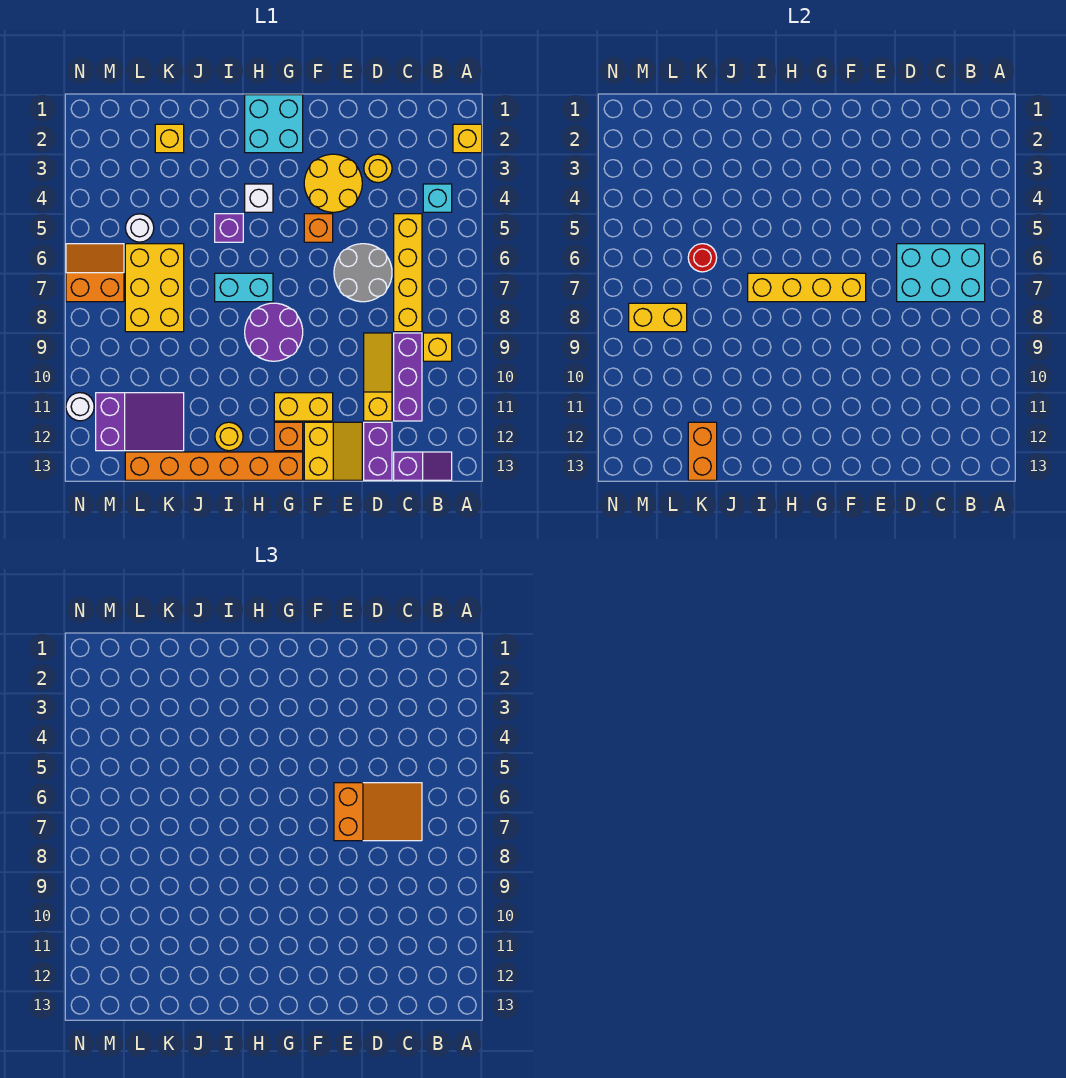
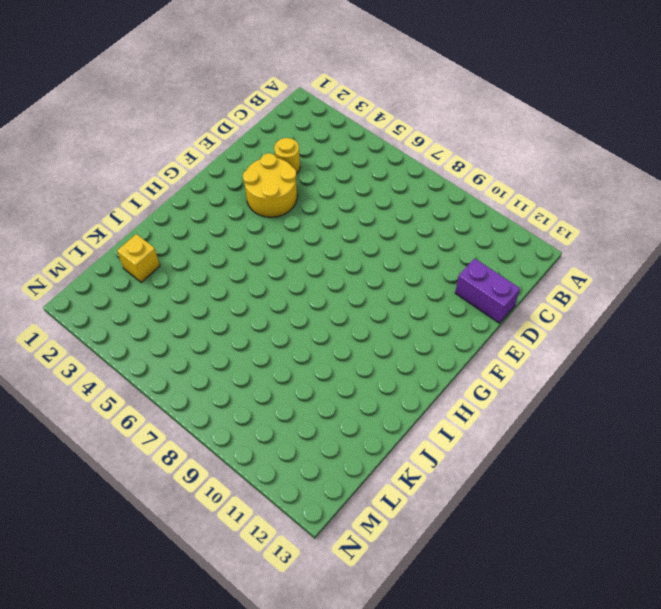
none -> yellow 1x1 brick [453,124,482,153]
none -> cyan 1x1 brick [423,184,452,212]
none -> yellow 1x1 brick [423,333,452,361]
none -> purple 1x2 slope [394,452,452,480]

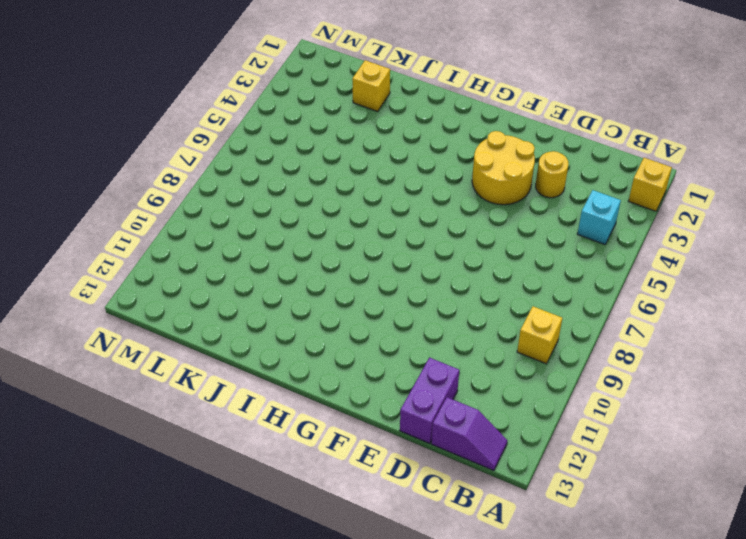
none -> yellow 1x4 brick [394,214,422,332]
none -> purple 1x3 brick [394,333,422,421]
none -> grey 2x2 round brick [334,244,392,302]
none -> yellow 1x3 slope [364,333,392,421]

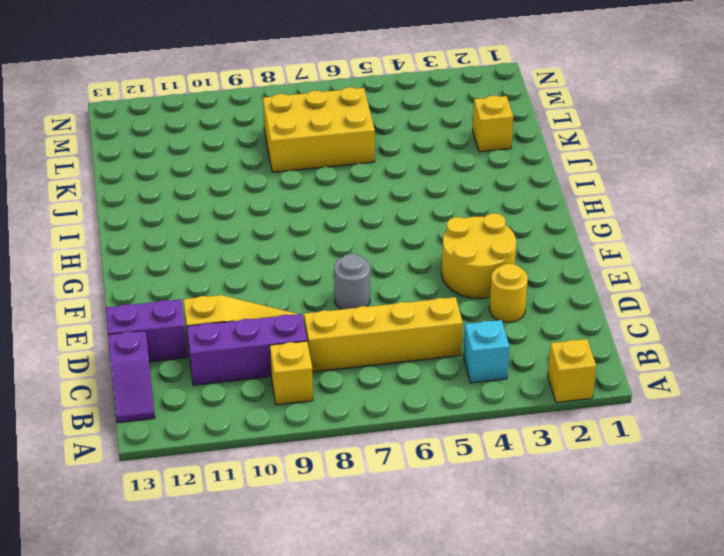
grey 1x1 round brick [334,254,370,309] -> grey 2x2 round brick [334,244,392,302]
none -> yellow 2x2 slope [304,422,362,480]
none -> orange 1x1 brick [304,214,333,242]
none -> yellow 1x2 brick [274,393,333,421]
none -> cyan 2x2 brick [245,95,303,153]

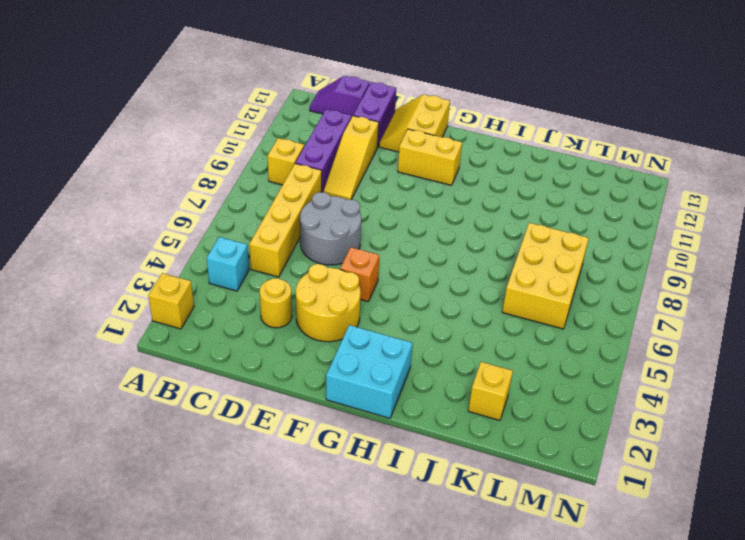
none -> purple 2x2 round brick [245,303,303,361]
none -> orange 1x1 brick [274,422,303,451]
none -> orange 1x6 brick [125,452,303,480]
none -> white 1x1 brick [245,184,273,212]

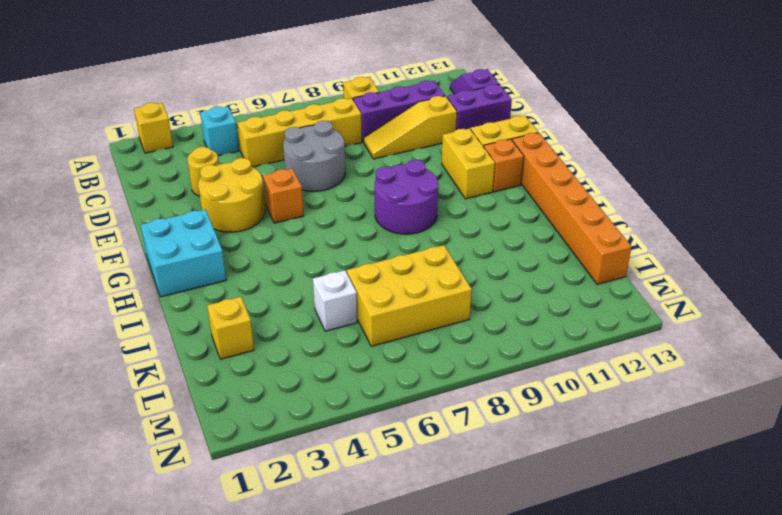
white 1x1 brick [313,270,357,331] -> white 1x1 brick moved to [245,184,273,212]
none -> cyan 1x2 brick [215,273,273,302]
none -> purple 1x1 brick [215,214,243,242]
none -> yellow 1x1 round brick [215,422,243,451]
none -> purple 2x3 slope [96,393,184,451]

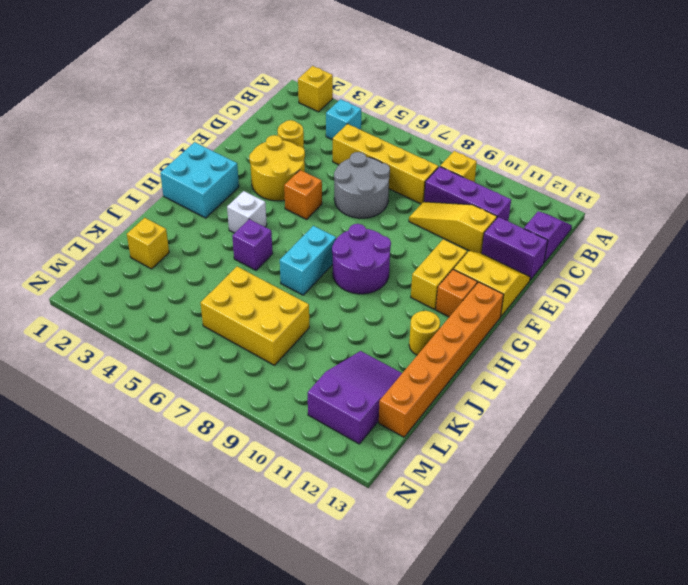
none -> white 1x1 round brick [126,214,154,242]
none -> orange 2x2 slope [66,244,124,302]
none -> white 1x1 round brick [66,393,94,421]
none -> cyan 2x3 brick [897,244,985,302]

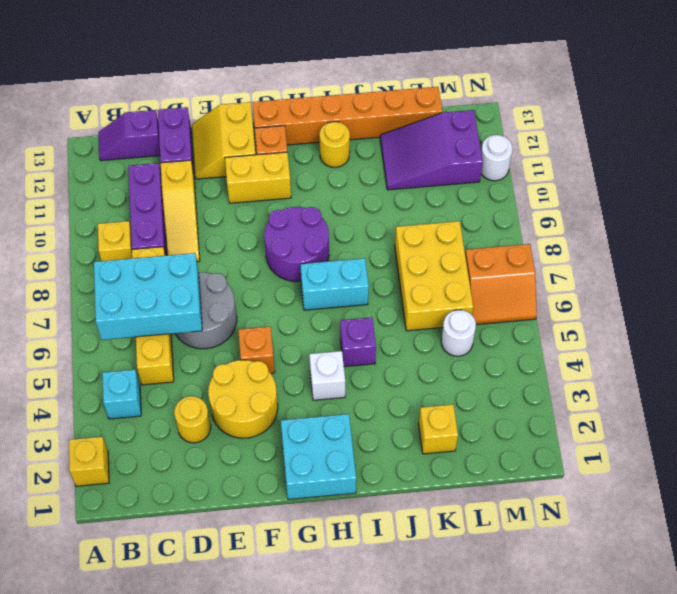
none -> yellow 1x4 brick [748,273,866,302]
none -> red 1x1 round brick [688,244,717,272]
none -> orange 1x2 brick [688,422,717,480]
none -> yellow 1x2 brick [629,303,687,332]

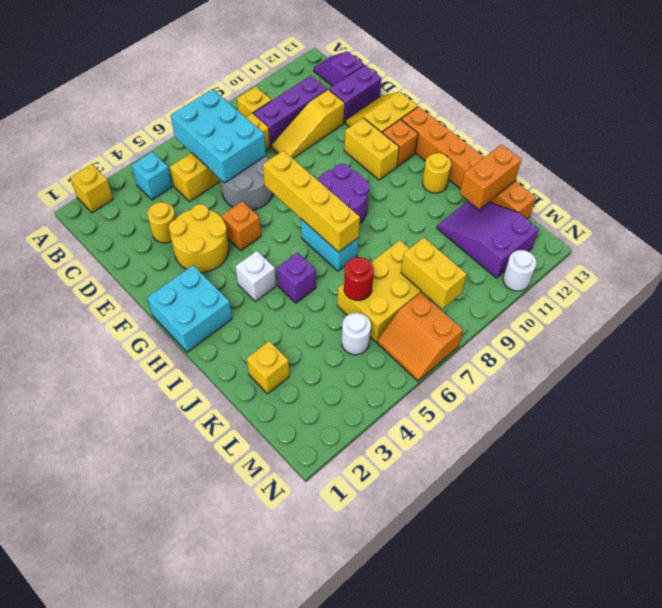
none -> orange 2x3 slope [334,783,422,841]

